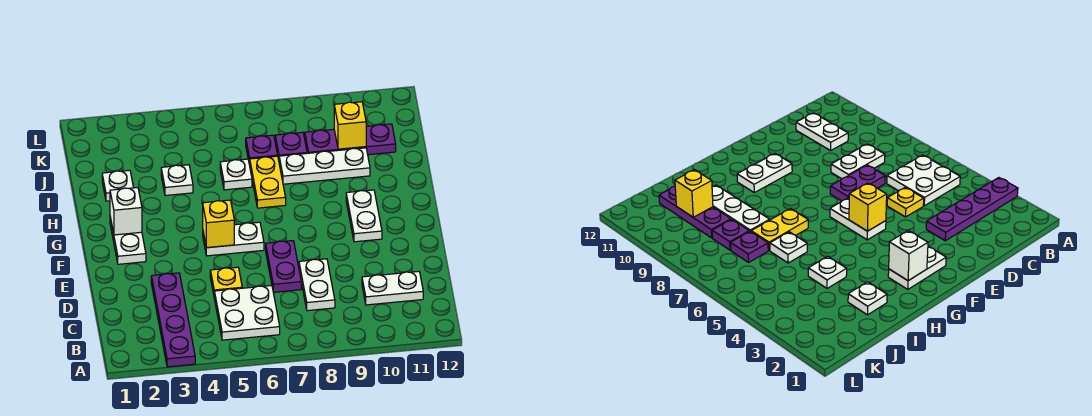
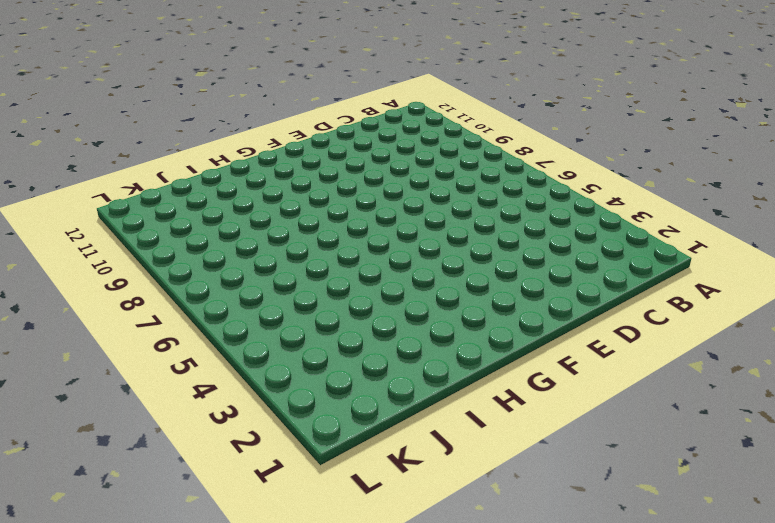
none -> purple 1x4 plate [151,273,195,367]
none -> white 2x2 plate [214,286,280,340]
none -> white 1x2 plate [299,259,335,311]

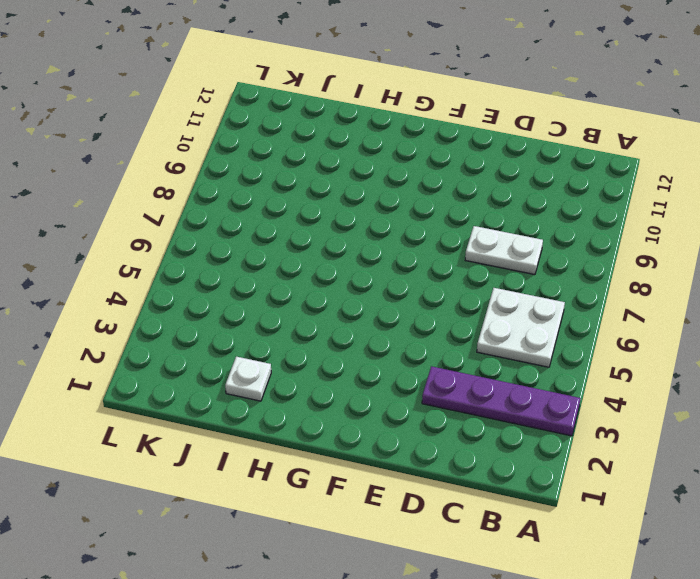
none -> white 1x2 plate [362,271,423,305]
none -> yellow 1x1 plate [210,267,242,294]
none -> purple 1x2 plate [266,241,301,292]

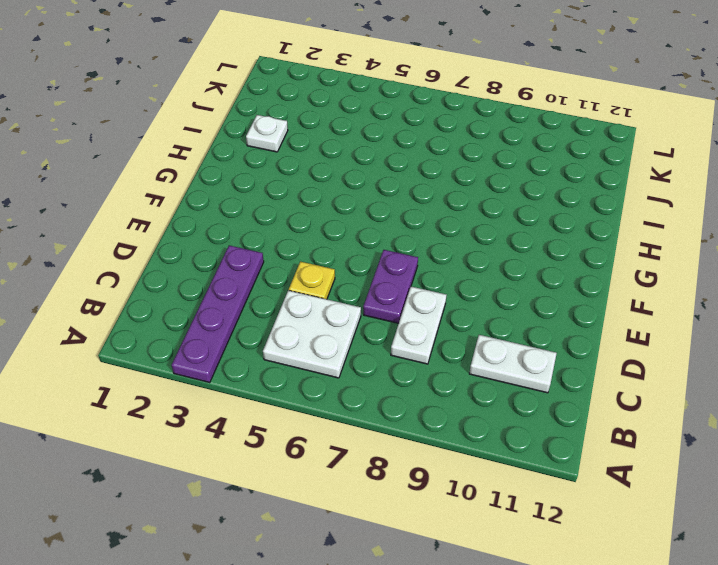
none -> white 1x2 plate [110,217,146,264]
none -> white 1x2 plate [203,222,264,256]
none -> white 1x2 plate [346,190,382,242]

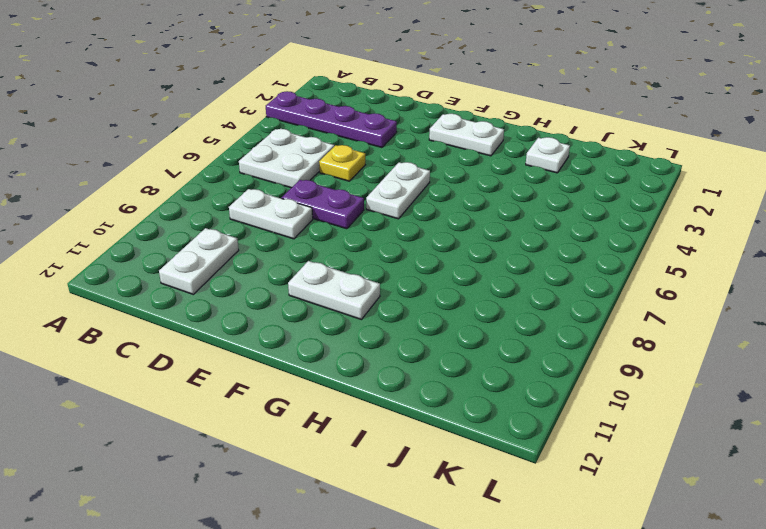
none -> yellow 1x2 plate [250,156,286,208]
none -> white 1x1 plate [161,165,193,196]
none -> white 1x1 plate [220,159,252,190]

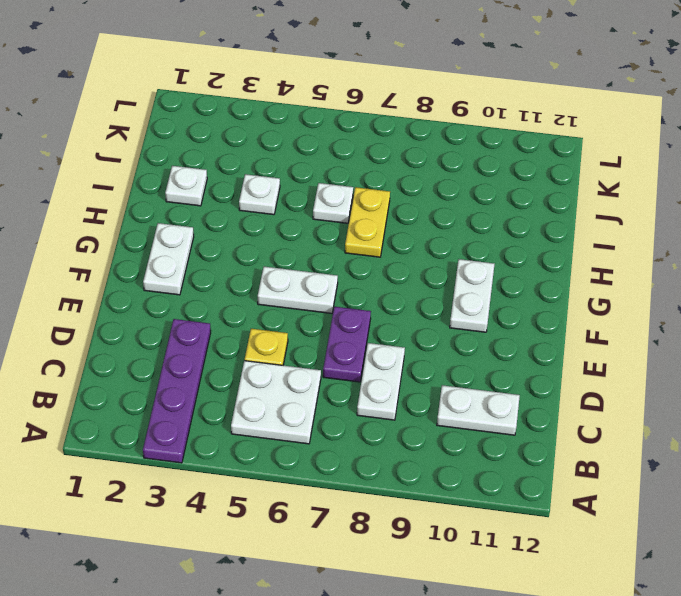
none -> white 1x3 plate [279,148,370,184]
none -> purple 1x1 plate [246,135,278,165]
none -> purple 1x1 plate [275,132,307,160]

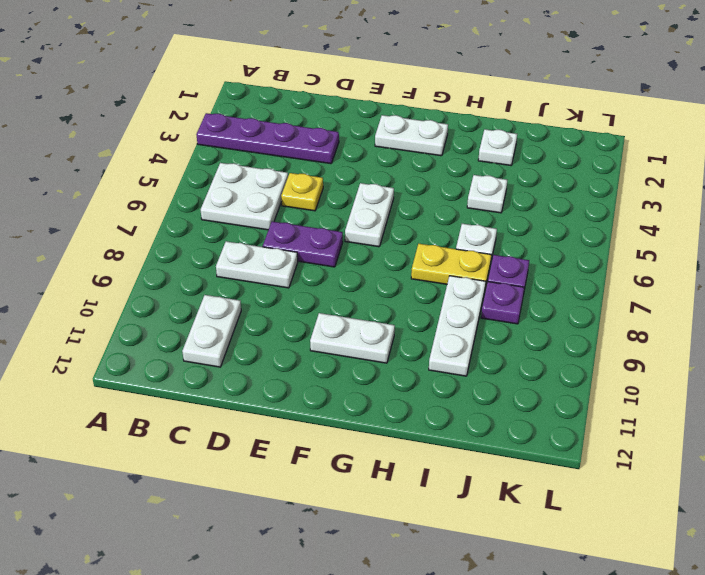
none -> purple 1x3 plate [305,124,396,155]
none -> yellow 1x1 brick [203,200,234,248]
none -> white 1x1 brick [110,188,142,235]

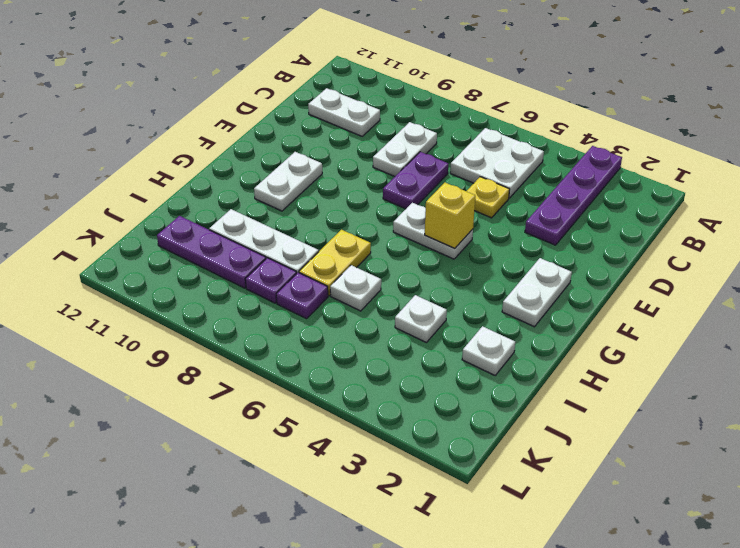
none -> white 1x1 brick [110,188,142,235]
none -> yellow 1x1 brick [334,102,366,149]

